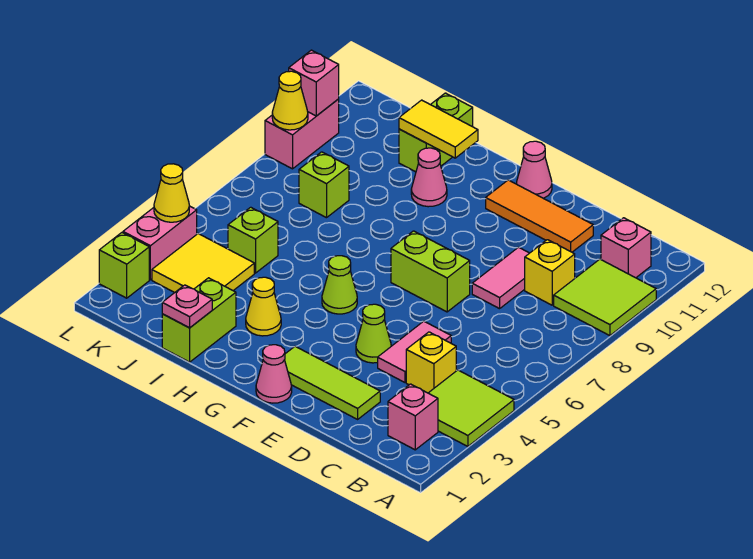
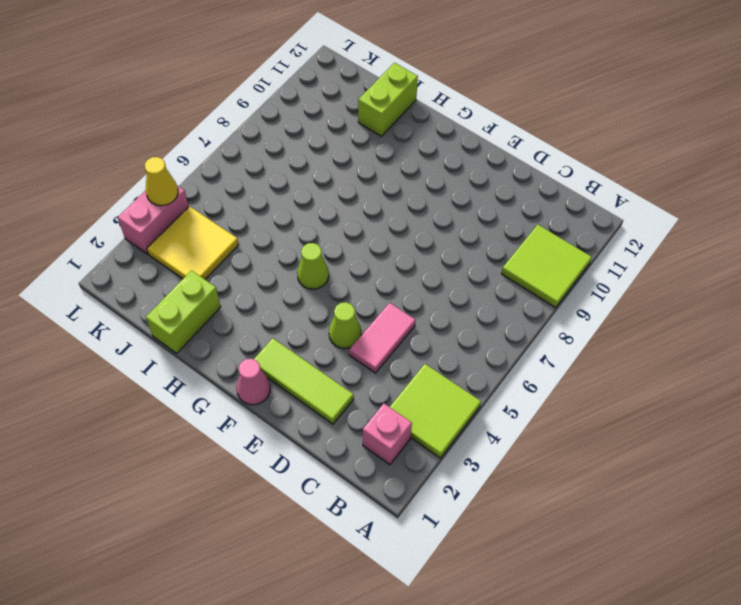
none -> pink 1x1 brick [601,218,651,278]
none -> yellow 1x1 brick [406,332,456,393]
none -> yellow 1x1 brick [525,240,575,305]
none -> pink 1x2 tile [472,247,529,309]

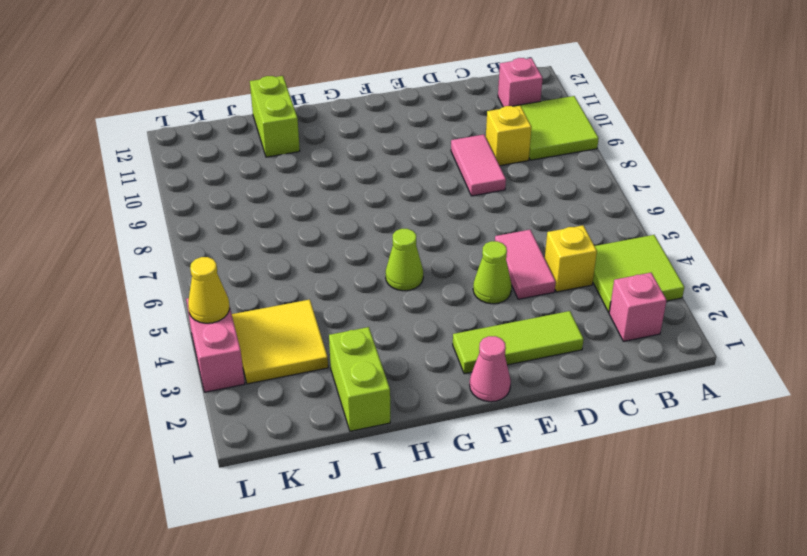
none -> orange 1x3 tile [486,180,593,252]
none -> lime 1x2 brick [391,231,470,312]
none -> pink 1x1 cone [517,141,552,198]
none -> yellow 1x1 cone [246,277,281,336]

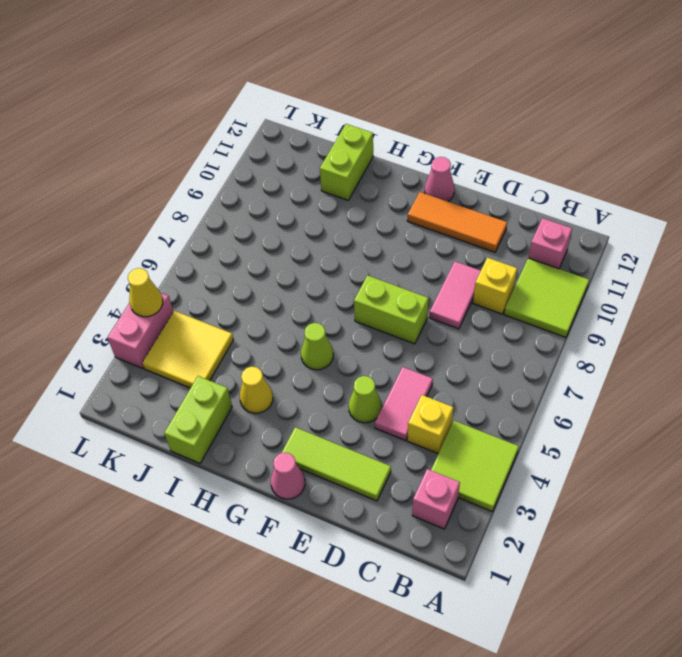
none -> pink 1x1 cone [411,148,447,207]
none -> lime 1x1 brick [228,207,278,273]
none -> lime 1x1 brick [299,152,349,218]
none -> lime 1x1 brick [99,233,149,298]

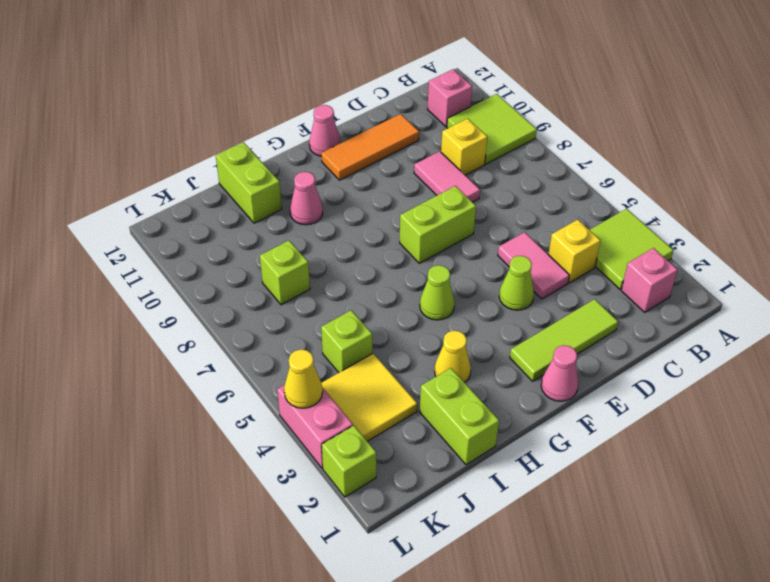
none -> pink 1x2 brick [265,99,339,169]
none -> yellow 1x2 tile [399,100,478,158]
none -> pink 1x1 plate [162,285,212,328]
none -> yellow 1x1 cone [272,71,308,130]

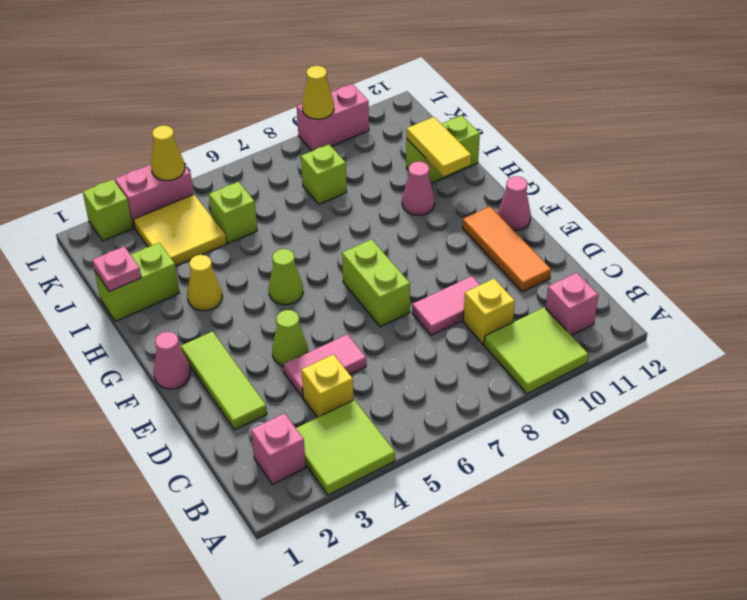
none -> pink 1x1 brick [289,50,339,116]

